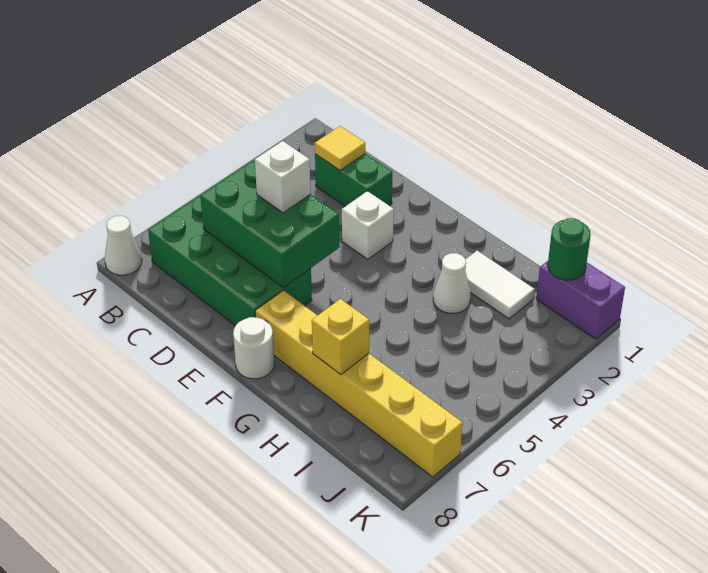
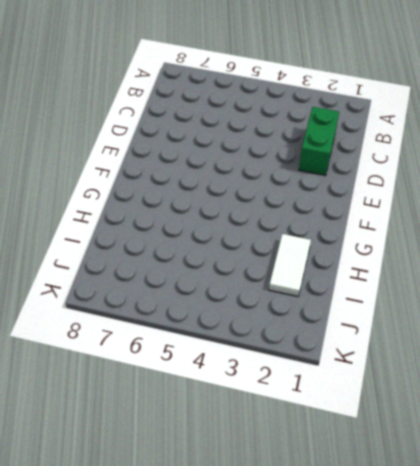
none -> white 1x1 cone [105,216,142,275]
none -> green 2x4 brick [148,196,312,326]
none -> white 1x1 brick [342,191,394,259]

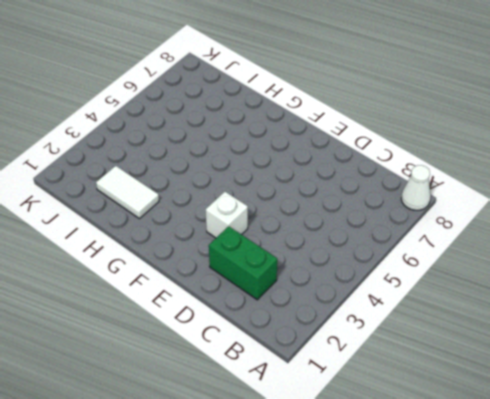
none -> green 2x4 brick [148,196,312,326]
none -> yellow 1x6 brick [255,290,462,477]
none -> white 1x1 round brick [233,317,274,379]

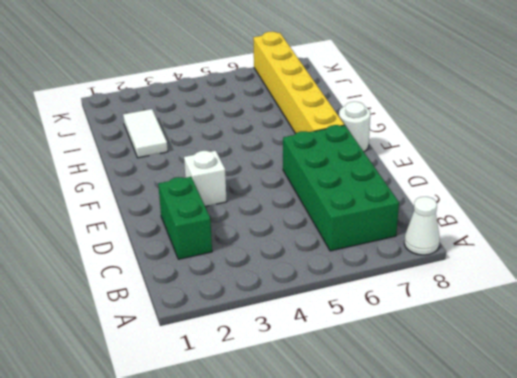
none -> white 1x1 cone [433,253,471,313]
none -> purple 1x2 brick [536,261,625,339]
none -> yellow 1x1 tile [315,126,365,170]

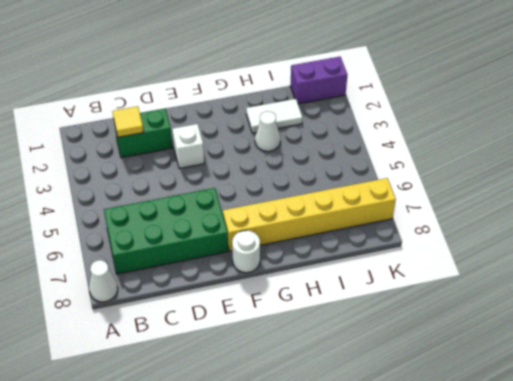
none -> green 2x3 brick [200,159,339,288]
none -> yellow 1x1 brick [312,299,369,375]
none -> green 1x1 round brick [548,218,591,280]

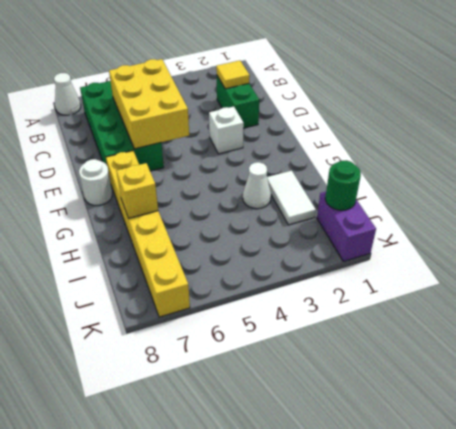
yellow 2x3 brick [109,59,189,149] -> green 2x3 brick [200,159,339,288]
none -> white 1x1 brick [255,141,311,213]

